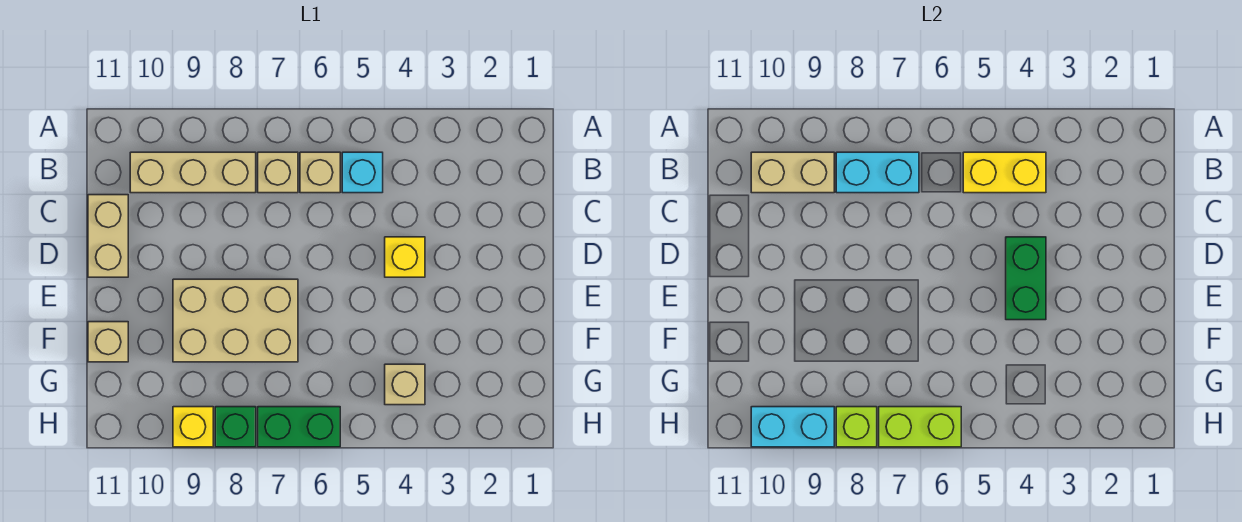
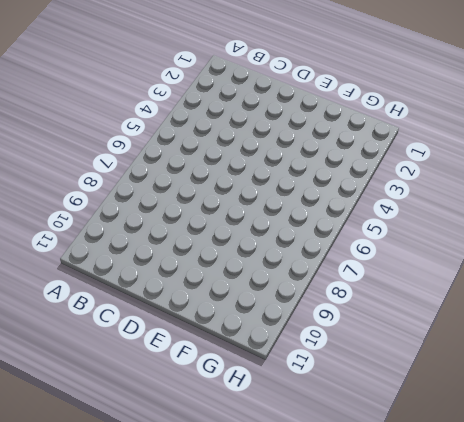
none -> cyan 1x1 brick [342,152,383,193]
none -> tan 1x1 brick [300,152,340,193]
none -> tan 1x1 brick [258,152,298,193]

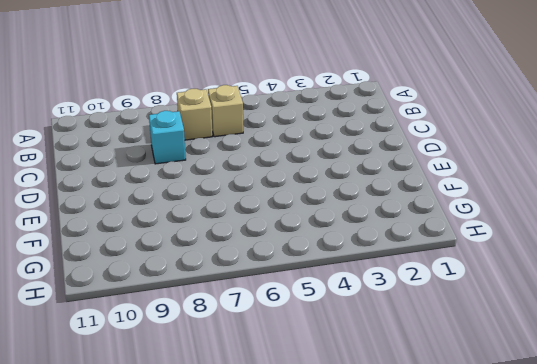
cyan 1x1 brick [149,111,186,164] -> cyan 1x1 brick moved to [342,152,383,193]
none -> tan 1x3 brick [130,152,256,193]
none -> tan 1x2 brick [88,195,128,277]
none -> yellow 1x1 brick [385,237,425,277]

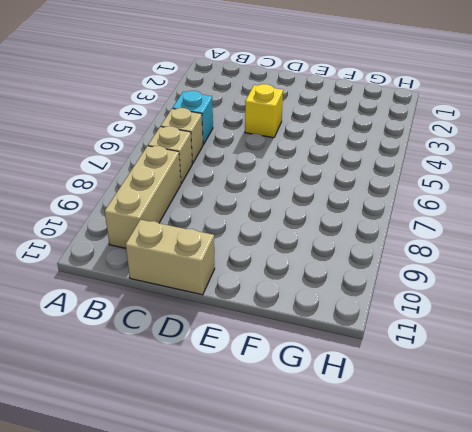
none -> tan 2x3 brick [173,279,298,362]
none -> tan 1x1 brick [88,322,128,362]
none -> tan 1x1 brick [385,364,425,405]

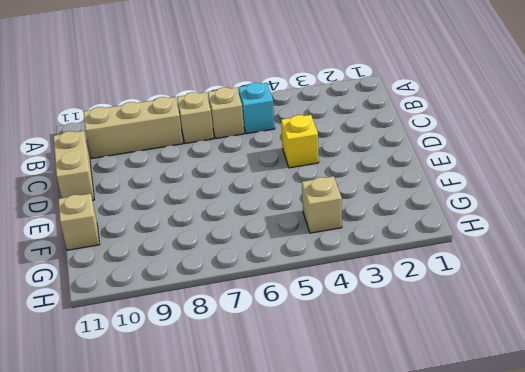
none -> tan 2x3 brick [173,279,298,362]
none -> green 1x2 brick [258,407,340,447]
none -> green 1x1 brick [215,407,256,447]

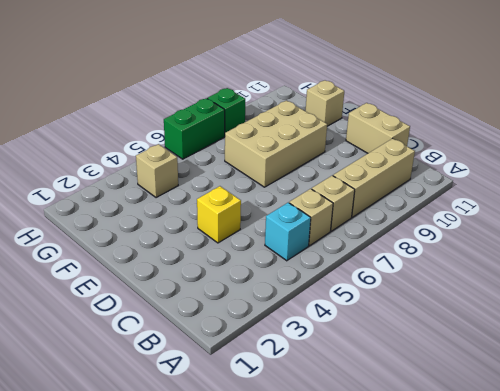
none -> yellow 1x1 brick [173,407,213,447]
none -> yellow 1x2 brick [963,152,1046,193]
none -> cyan 1x2 brick [836,152,919,193]

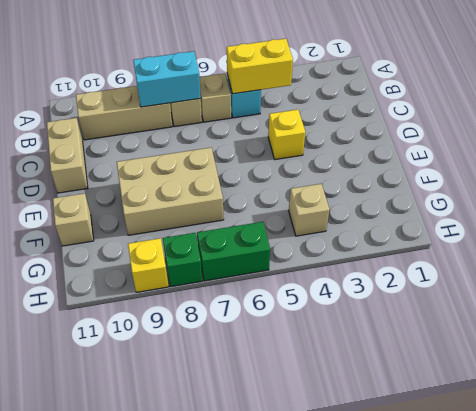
none -> tan 1x2 brick [751,152,834,193]
none -> green 1x2 brick [1006,237,1046,320]
none -> lime 1x2 brick [879,407,961,447]

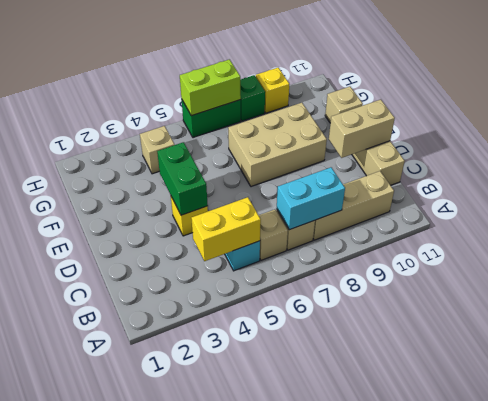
tan 1x2 brick [329,100,395,158] -> tan 1x2 brick moved to [751,152,834,193]
none -> lime 1x1 brick [836,407,877,447]
none -> cyan 1x2 brick [751,407,834,447]

